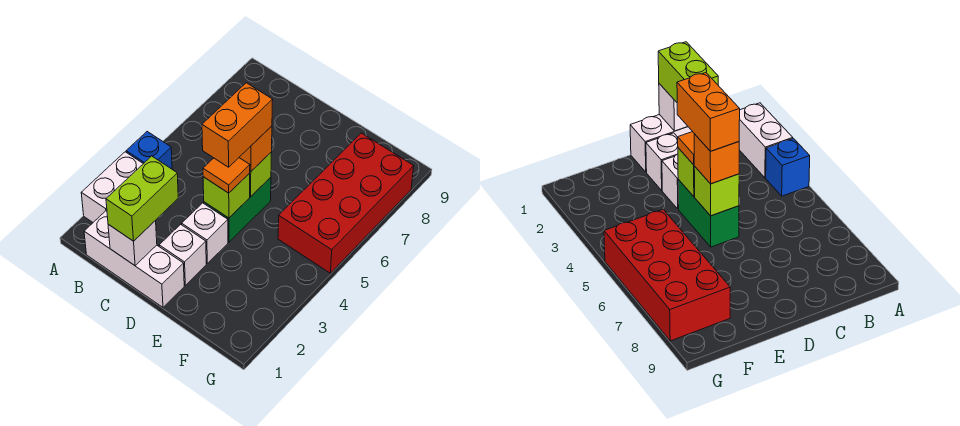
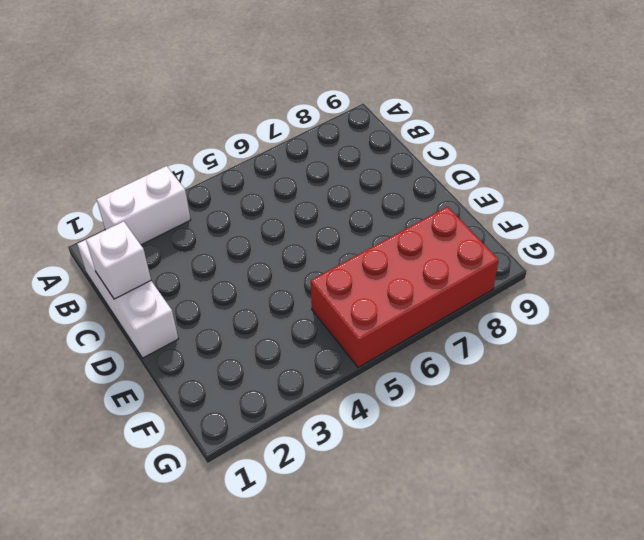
none -> blue 1x1 brick [126,132,172,169]
none -> white 1x1 brick [159,224,206,285]
none -> white 1x1 brick [182,203,228,263]

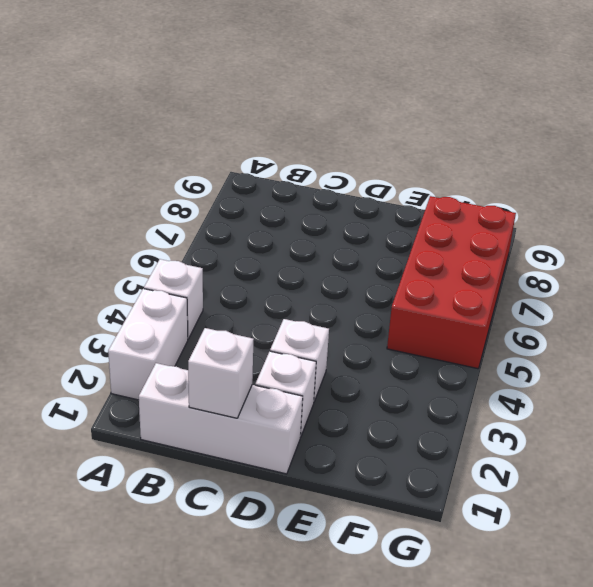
white 1x1 brick [144,259,203,339] -> blue 1x1 brick [126,132,172,169]
none -> green 1x2 brick [204,177,271,242]
none -> lime 1x1 brick [203,173,250,218]
none -> lime 1x1 brick [250,152,272,196]

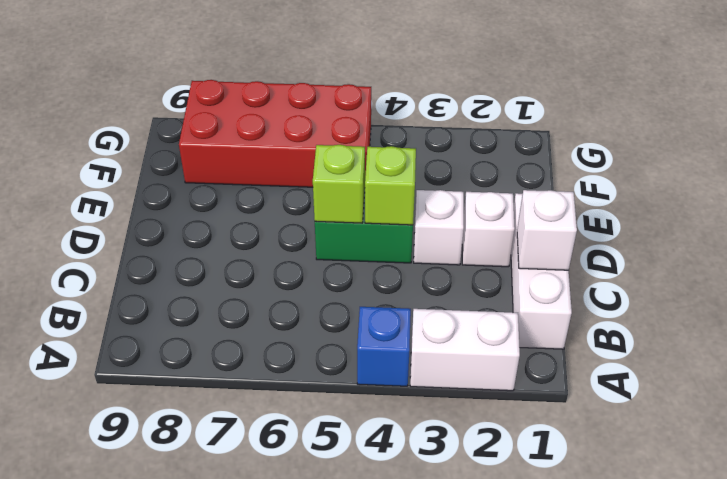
none -> lime 1x2 brick [106,156,178,241]
none -> orange 1x1 tile [203,158,250,193]
none -> orange 1x1 brick [239,126,272,172]

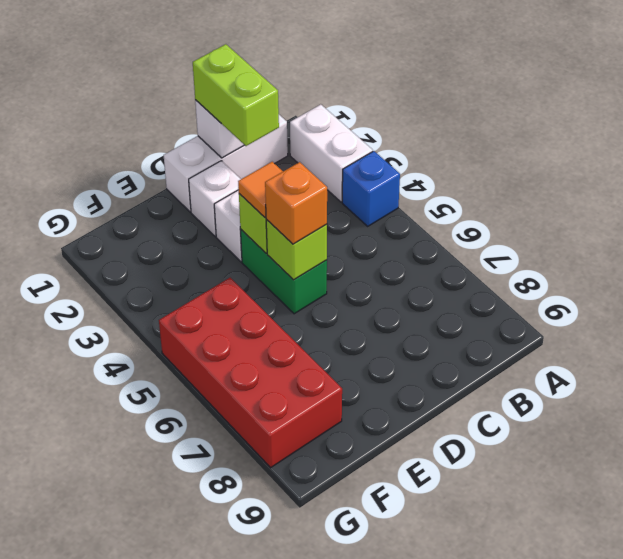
none -> orange 1x2 brick [202,83,273,167]

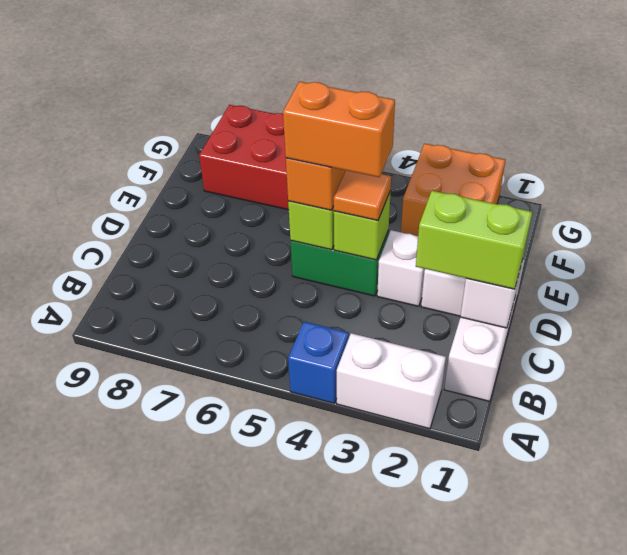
orange 2x2 brick [401,144,505,236] -> none

